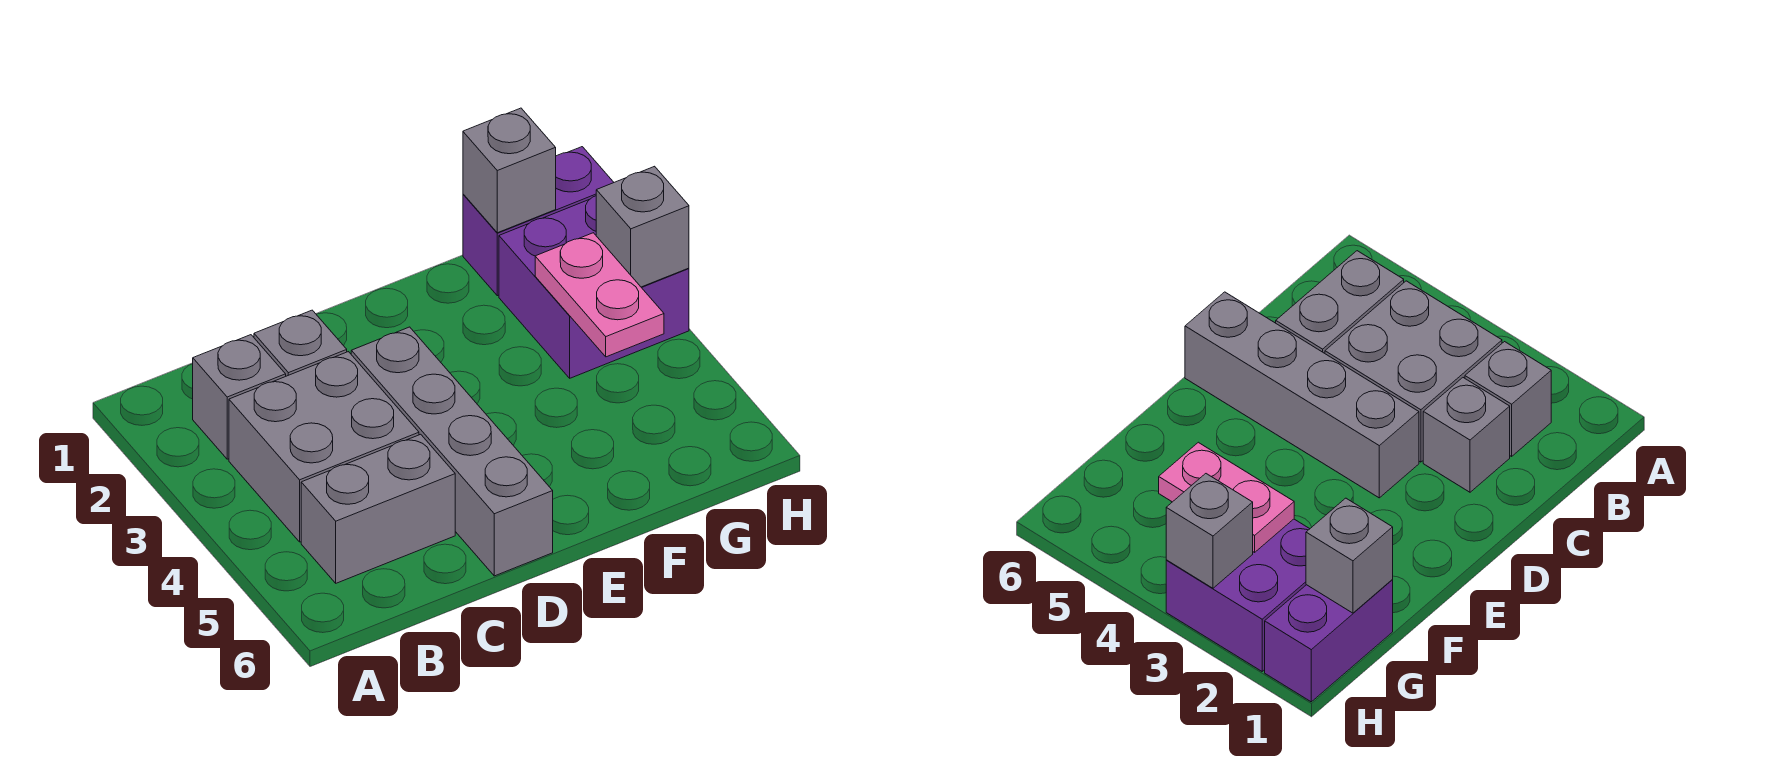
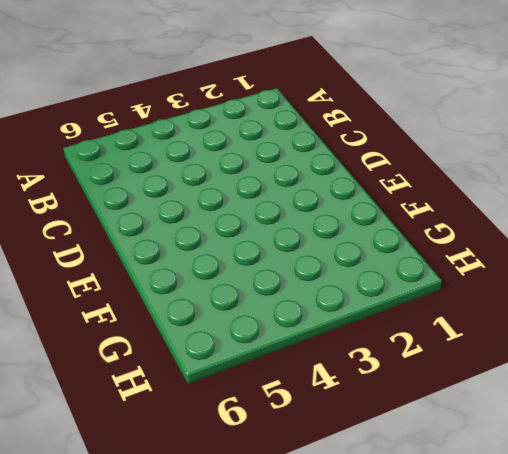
none -> grey 1x1 brick [193,335,286,459]
none -> grey 2x2 brick [229,352,419,542]

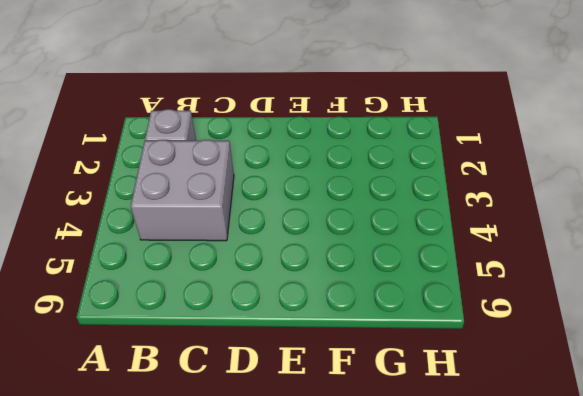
none -> grey 1x2 brick [301,434,455,583]
none -> grey 1x1 brick [254,310,347,376]

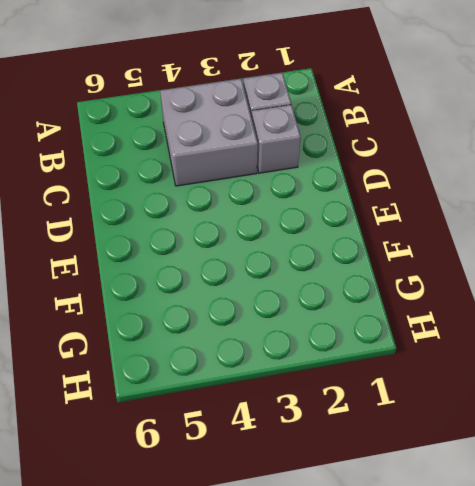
none -> grey 1x2 brick [301,434,455,583]
none -> grey 1x4 brick [351,327,553,576]

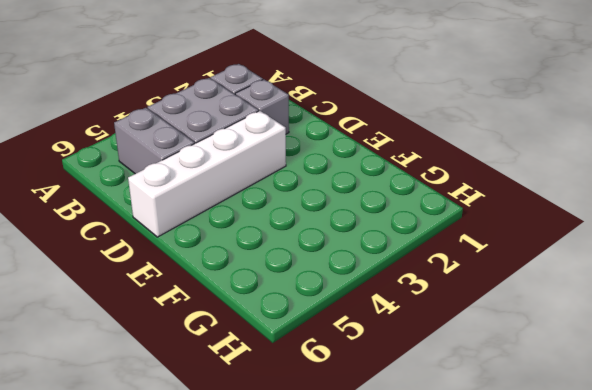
white 1x4 brick [128,111,286,237] -> grey 1x4 brick [351,327,553,576]
none -> purple 1x2 brick [463,147,614,296]
none -> purple 2x2 brick [499,196,689,378]

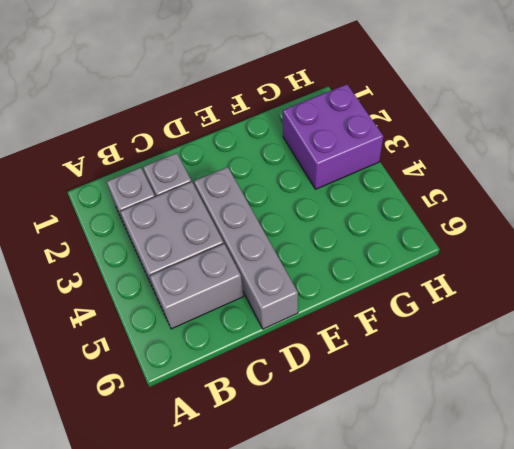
none -> purple 1x2 brick [463,147,614,296]
none -> grey 1x1 brick [463,108,556,233]

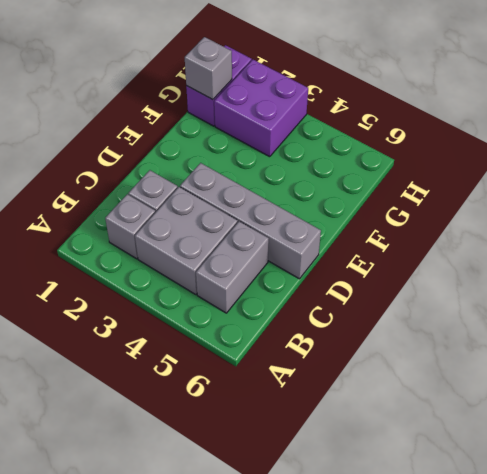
none -> pink 1x2 plate [535,233,664,357]
none -> grey 1x1 brick [596,166,689,287]

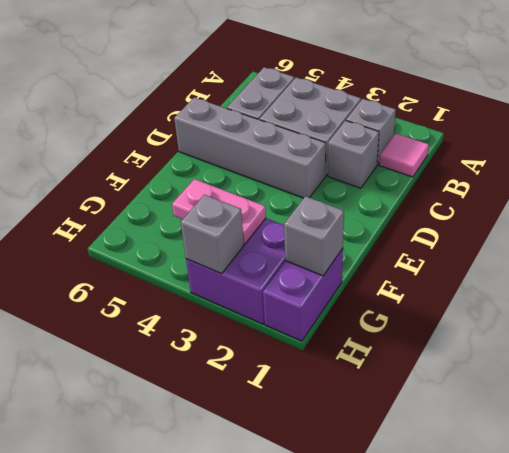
pink 1x1 tile [379,133,429,177] -> none

